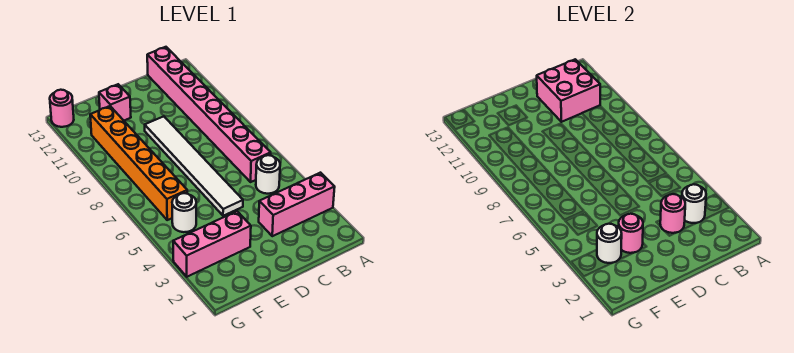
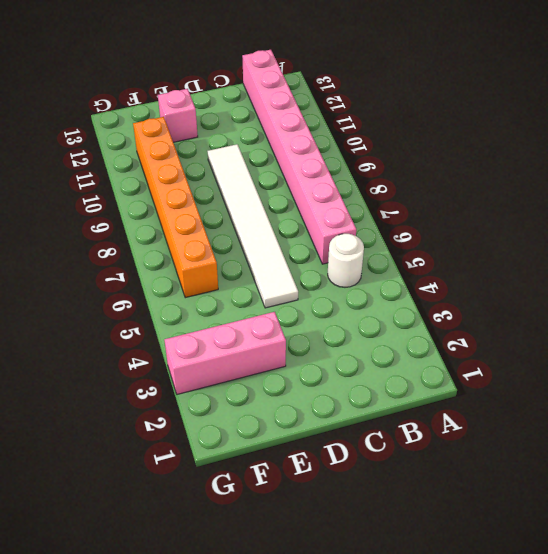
none -> pink 1x3 brick [259,173,335,236]
none -> white 1x1 round brick [172,193,196,232]
none -> pink 1x1 round brick [50,90,74,127]

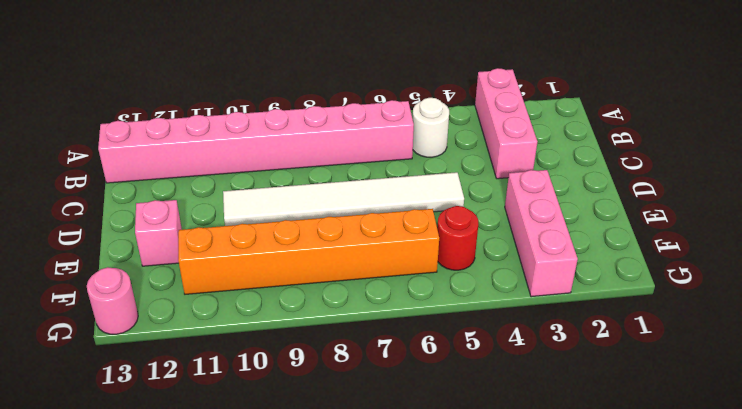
red 1x1 round brick [437,206,478,270] -> white 1x1 round brick [172,193,196,232]
none -> white 1x1 round brick [682,184,706,223]
none -> pink 2x2 brick [537,59,600,122]
none -> pink 1x1 round brick [660,194,685,233]

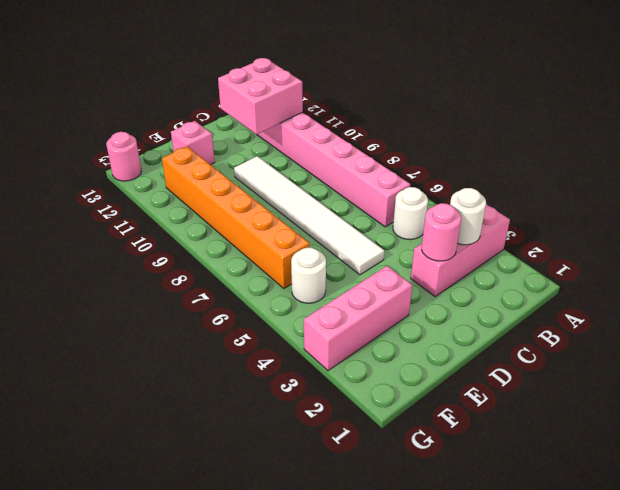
none -> pink 1x1 round brick [619,214,643,253]
none -> white 1x1 round brick [597,224,622,263]

